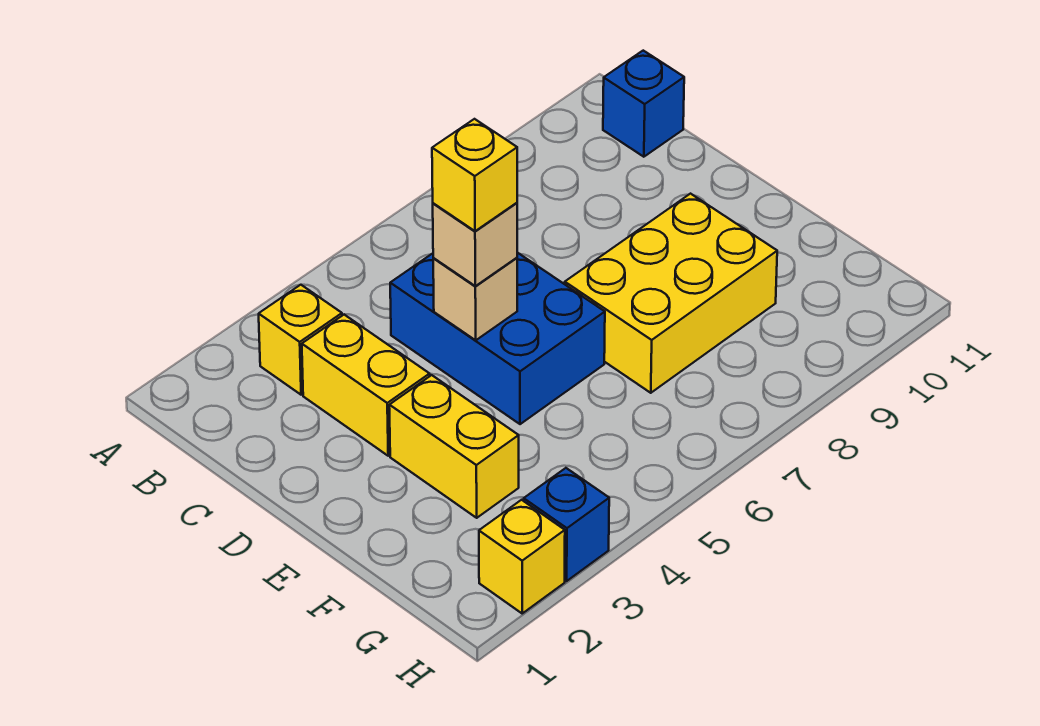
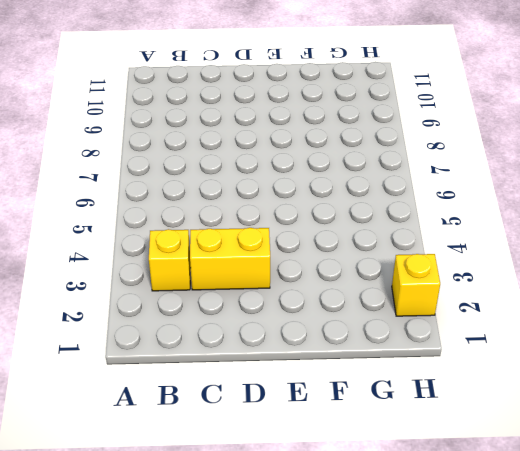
none -> blue 1x1 brick [603,51,684,157]
none -> blue 2x3 brick [390,253,605,424]

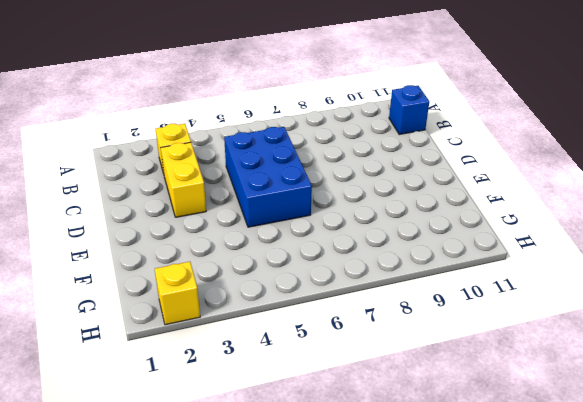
none -> yellow 1x2 brick [389,375,519,518]
none -> yellow 2x3 brick [565,194,777,393]

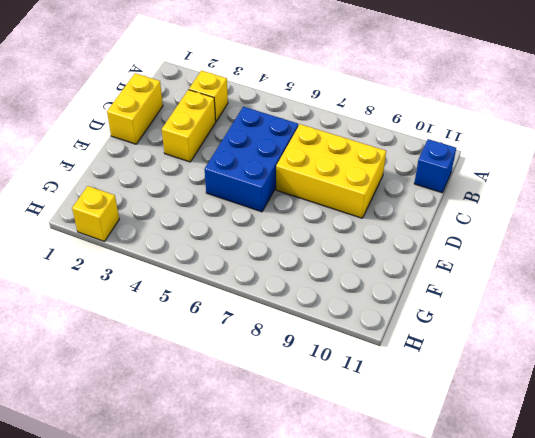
yellow 1x2 brick [107,73,163,144] -> yellow 1x2 brick moved to [389,375,519,518]
yellow 2x3 brick [276,124,386,218] -> yellow 2x3 brick moved to [565,194,777,393]
none -> blue 1x1 brick [524,468,609,581]
none -> tan 1x1 brick [433,258,517,340]

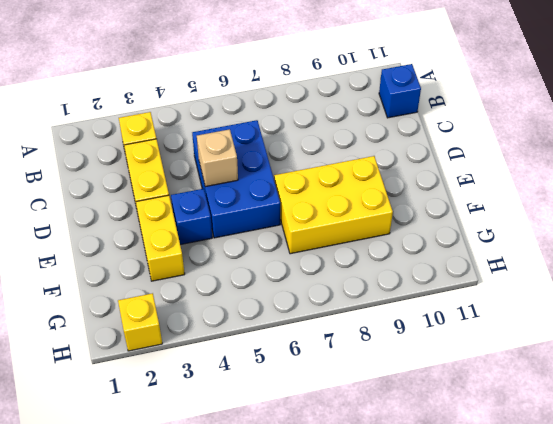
blue 1x1 brick [171,189,212,245] -> blue 1x1 brick moved to [524,468,609,581]
none -> tan 1x1 brick [433,203,517,286]
none -> yellow 1x1 brick [432,119,517,231]

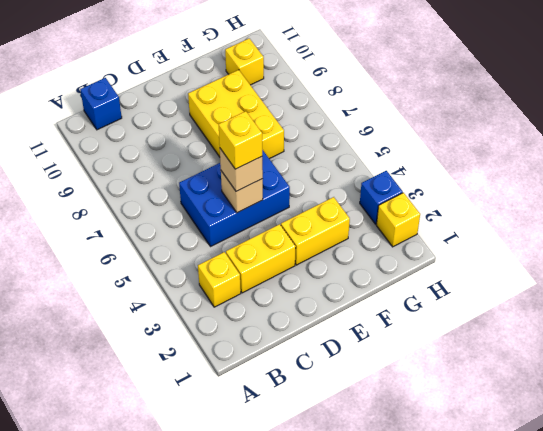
yellow 1x1 brick [225,38,264,85] -> none

